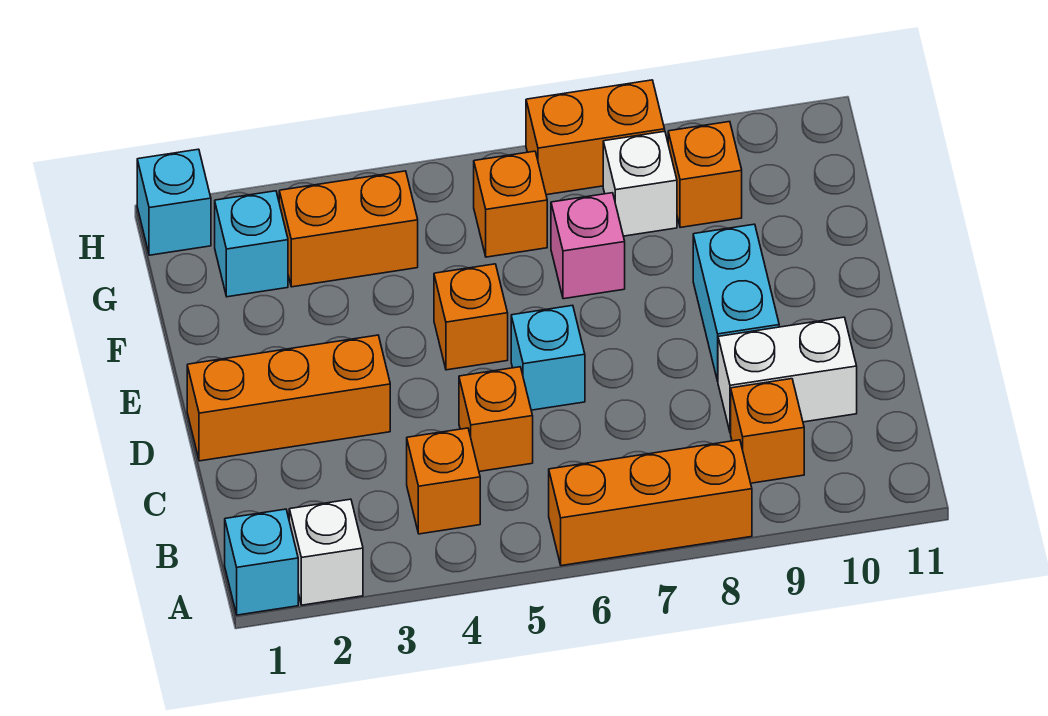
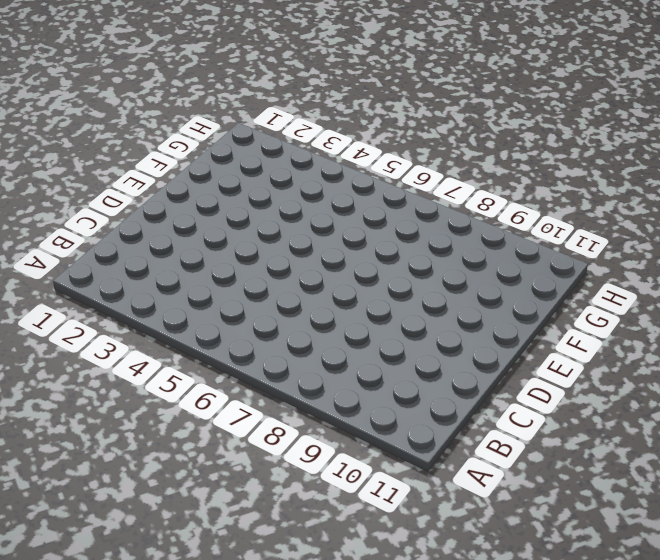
none -> cyan 1x1 brick [225,509,298,615]
none -> white 1x1 brick [289,499,363,605]
none -> orange 1x3 brick [549,440,752,566]

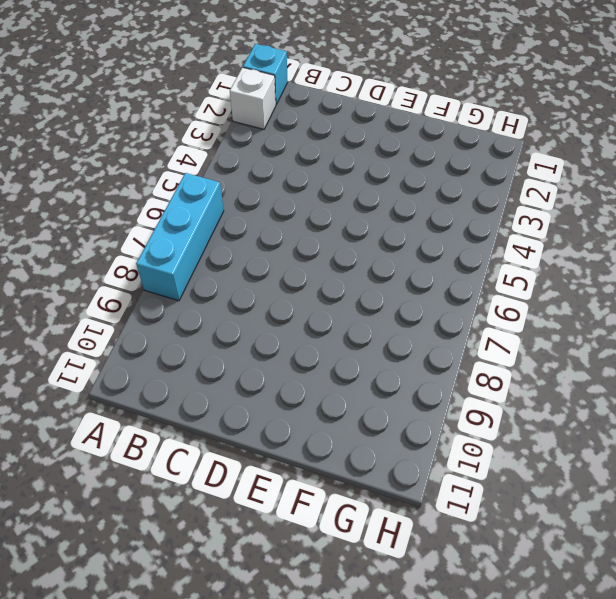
cyan 1x3 brick [136,173,224,301] -> orange 1x3 brick [549,440,752,566]
none -> orange 1x1 brick [407,428,480,534]
none -> orange 1x1 brick [731,379,804,483]
none -> orange 1x1 brick [459,367,533,471]

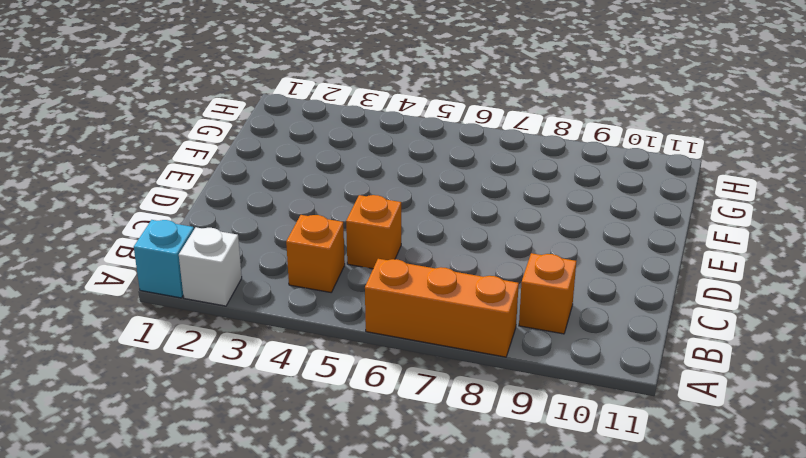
none -> white 1x2 brick [718,317,857,433]
none -> orange 1x3 brick [187,335,390,461]
none -> cyan 1x1 brick [511,305,585,410]

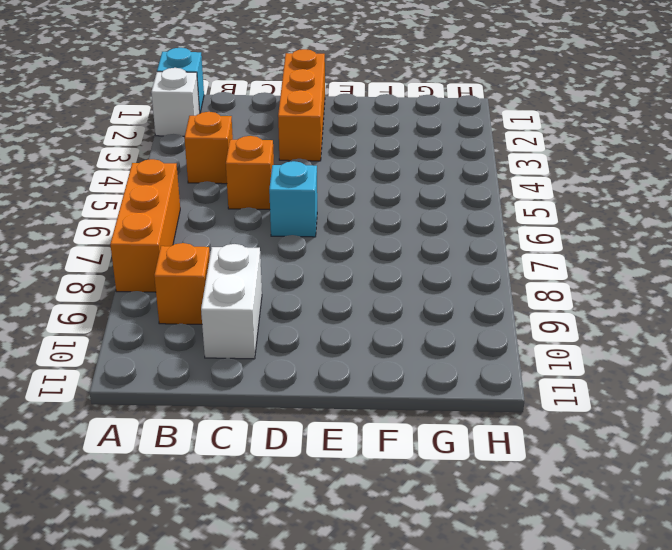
none -> cyan 1x2 brick [693,224,779,381]
none -> orange 1x1 brick [434,264,508,370]
none -> pink 1x1 brick [551,193,625,299]

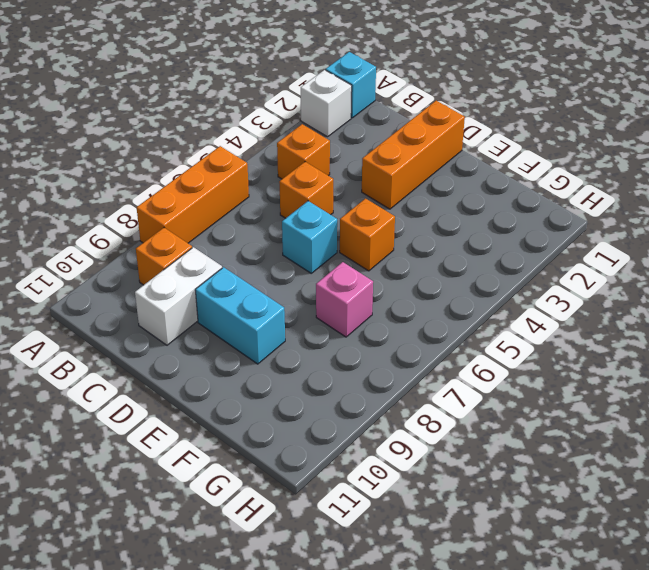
none -> cyan 1x1 brick [215,191,288,297]
none -> orange 1x2 brick [279,171,418,287]
none -> orange 1x1 brick [474,151,547,257]

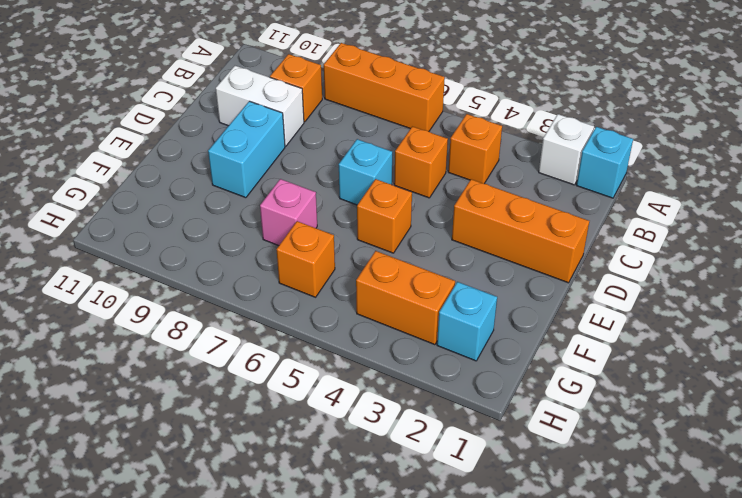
none -> white 1x1 brick [603,131,677,236]
none -> orange 1x1 brick [668,122,742,228]
none -> cyan 1x1 brick [137,149,211,255]

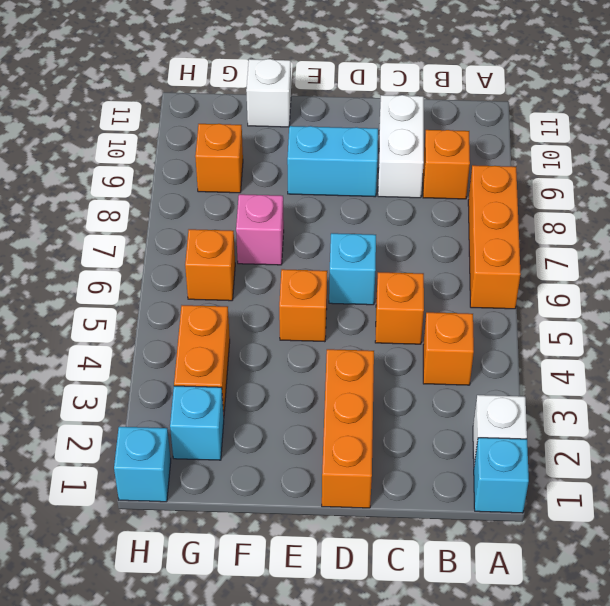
white 1x1 brick [246,59,291,127] -> white 1x1 brick moved to [603,131,677,236]
none -> orange 1x2 brick [526,80,665,195]

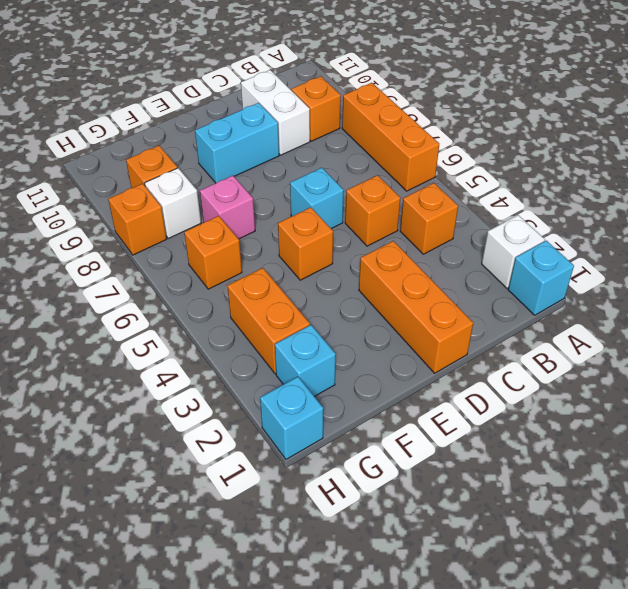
orange 1x1 brick [108,184,166,255] -> orange 1x2 brick [526,80,665,195]

